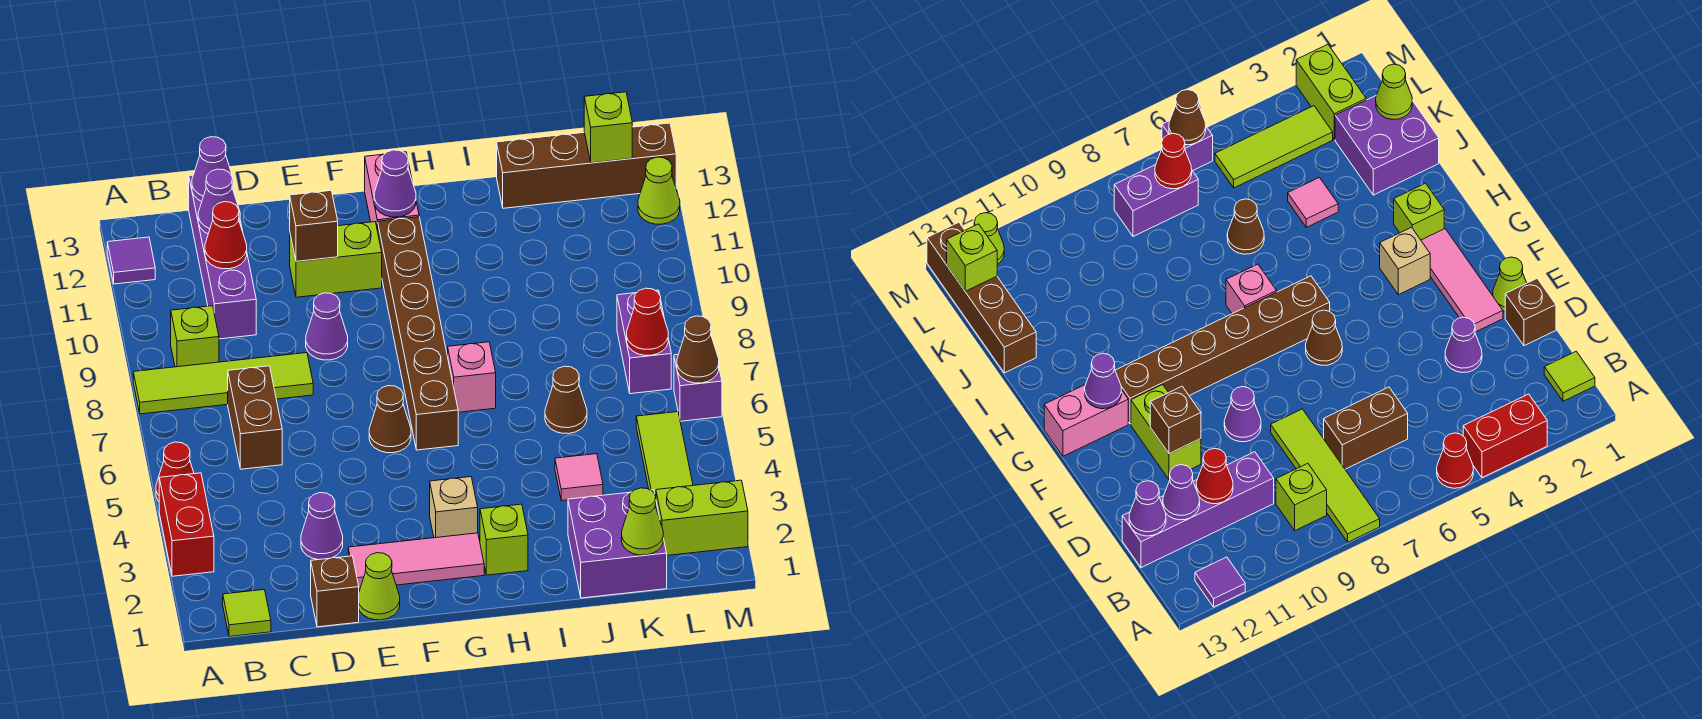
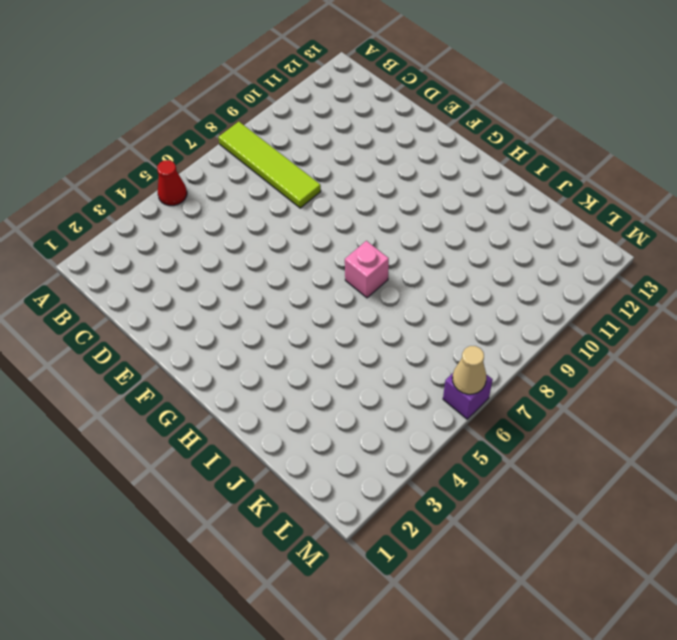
tan 1x1 cone [452,346,486,394] -> brown 1x1 cone [677,316,719,383]
none -> red 1x2 brick [159,473,214,576]
none -> purple 1x1 tile [107,237,155,284]
none -> lime 1x1 tile [223,590,271,637]
none -> lime 1x1 brick [171,306,219,367]

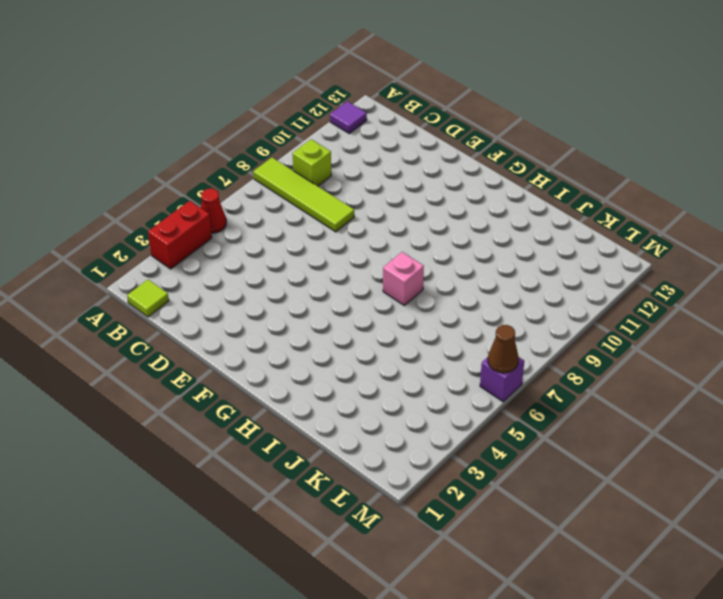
none -> brown 1x2 brick [228,366,282,469]
none -> purple 1x4 brick [189,175,256,339]
none -> brown 1x1 brick [311,556,359,627]
none -> purple 1x1 cone [301,493,343,560]

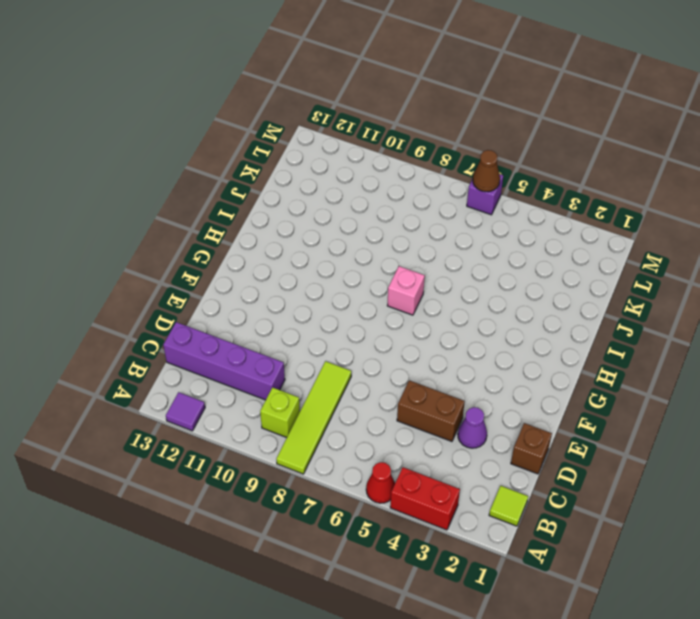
brown 1x2 brick [397,380,465,441] -> brown 1x2 brick moved to [228,366,282,469]
none -> lime 1x1 cone [359,553,400,620]
none -> pink 1x3 tile [348,533,484,589]
none -> purple 1x1 cone [306,293,348,360]
none -> lime 1x2 brick [290,222,382,297]

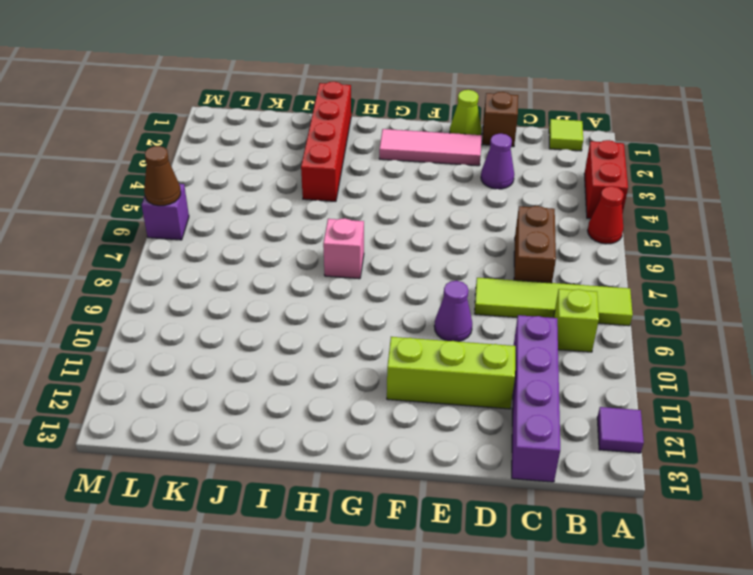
lime 1x3 brick [387,337,515,409] -> lime 1x2 brick [290,222,382,297]
red 1x4 brick [301,82,351,201] -> none
none -> brown 1x1 cone [369,386,411,453]
none -> tan 1x1 brick [430,477,478,538]
none -> brown 1x6 brick [378,217,458,450]
none -> pink 1x2 brick [365,152,419,231]

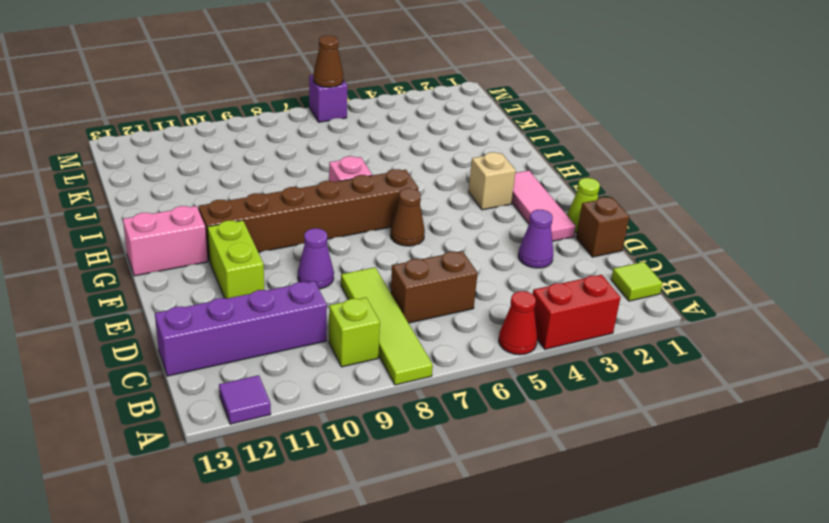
none -> lime 1x1 brick [480,504,528,575]
none -> purple 2x2 brick [568,490,667,598]
none -> pink 1x1 tile [555,454,603,501]
none -> brown 1x1 cone [545,366,587,434]

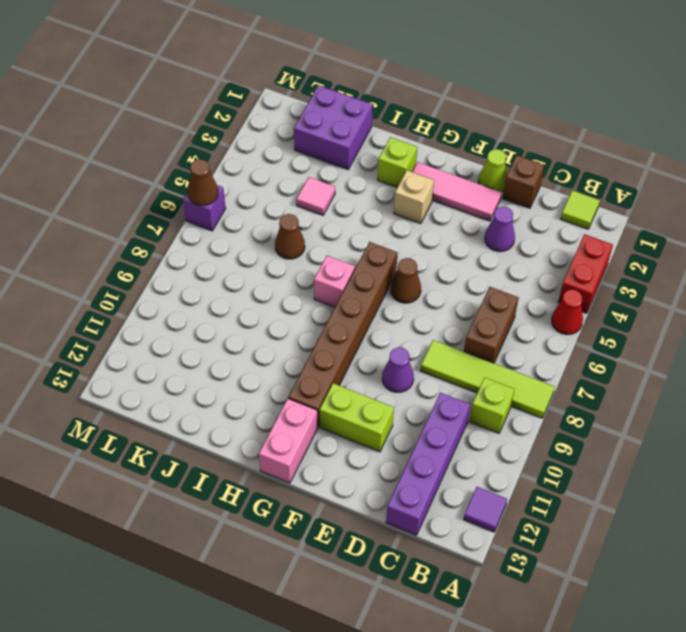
none -> brown 1x4 brick [497,123,676,208]
none -> lime 1x2 brick [656,480,748,555]
none -> lime 1x3 tile [636,412,693,496]
none -> purple 1x2 brick [617,290,671,394]

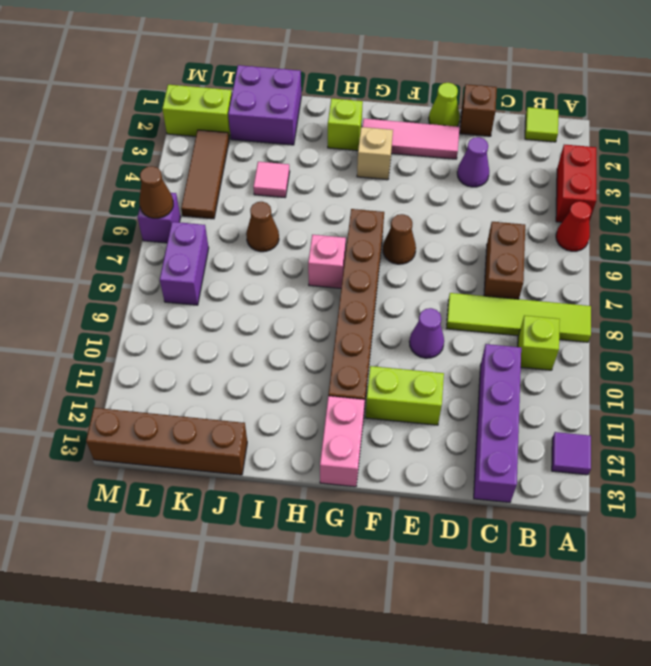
brown 1x3 tile [181,130,229,219] -> lime 1x3 tile [636,412,693,496]
none -> lime 1x1 cone [638,157,680,224]
none -> red 1x1 cone [205,202,247,269]
none -> purple 1x1 cone [198,169,240,234]
none -> purple 1x1 cone [192,137,234,201]

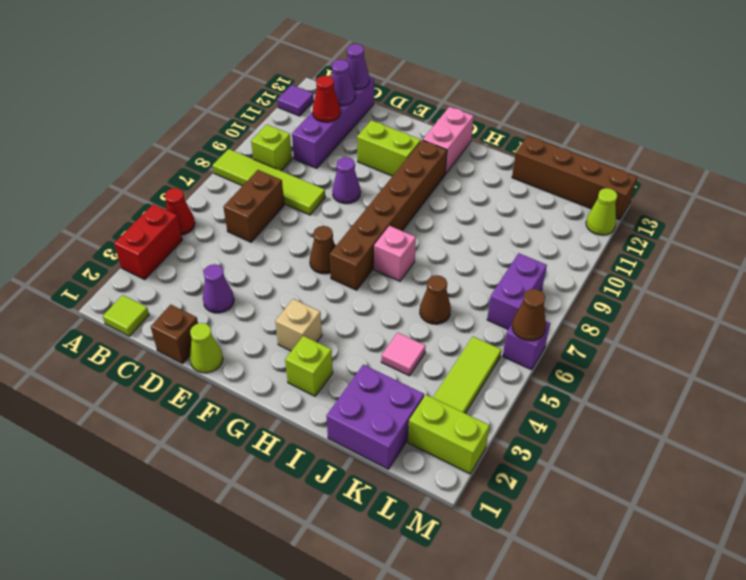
none -> pink 1x3 tile [348,533,484,589]
none -> brown 1x1 brick [290,191,338,261]
none -> purple 1x1 cone [374,150,416,217]
none -> lime 1x1 cone [622,488,663,555]

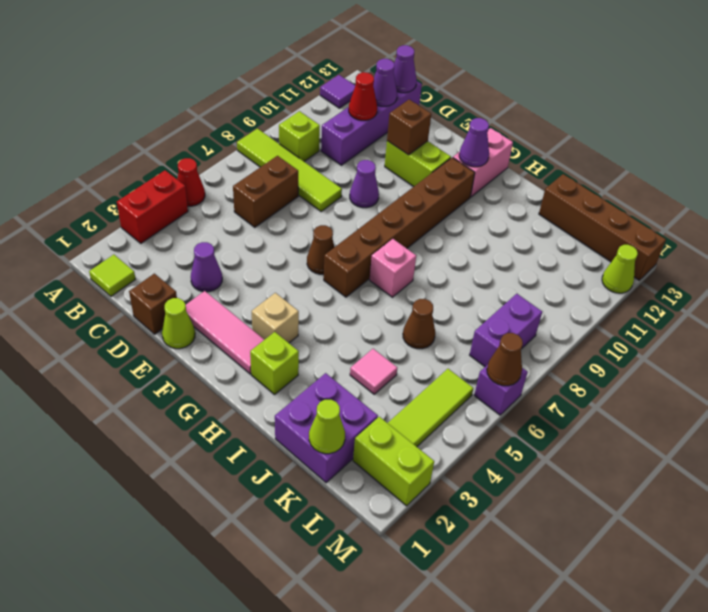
none -> red 1x1 cone [627,288,668,355]
none -> lime 1x1 brick [584,92,632,163]

